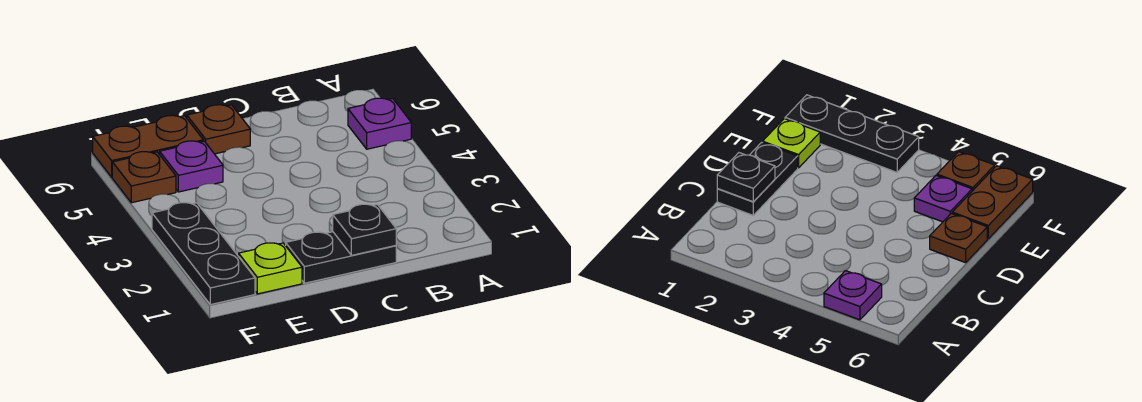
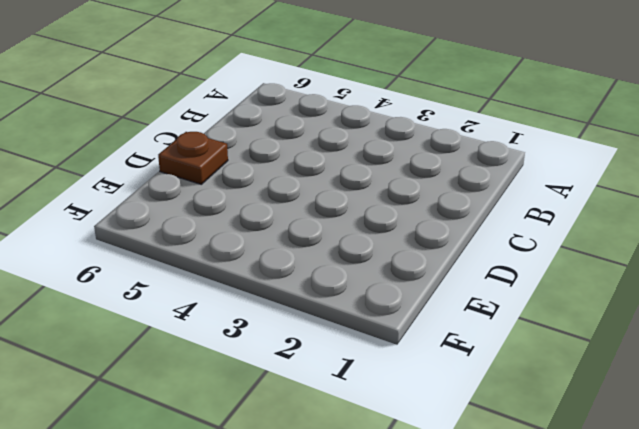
none -> purple 1x1 plate [348,98,411,149]
none -> black 1x2 plate [286,232,396,283]

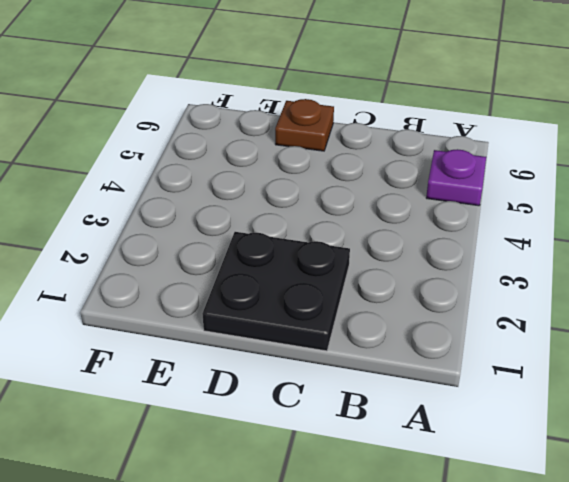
black 2x2 plate [202,232,350,351] -> black 1x2 plate [286,232,396,283]
none -> lime 1x1 plate [239,243,302,294]
none -> purple 1x1 plate [160,141,223,192]

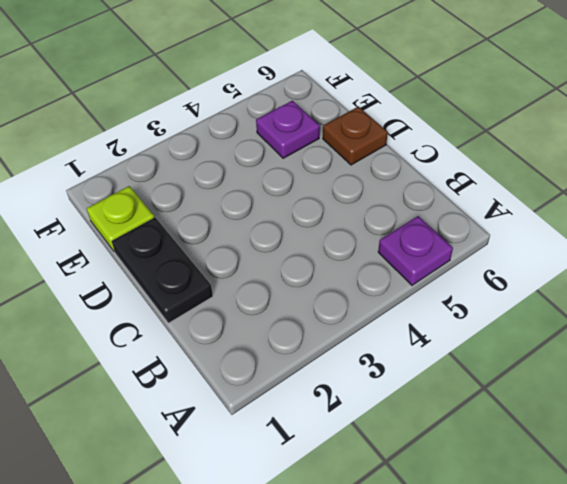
none -> brown 1x2 plate [93,115,203,177]
none -> black 1x3 plate [152,203,255,305]

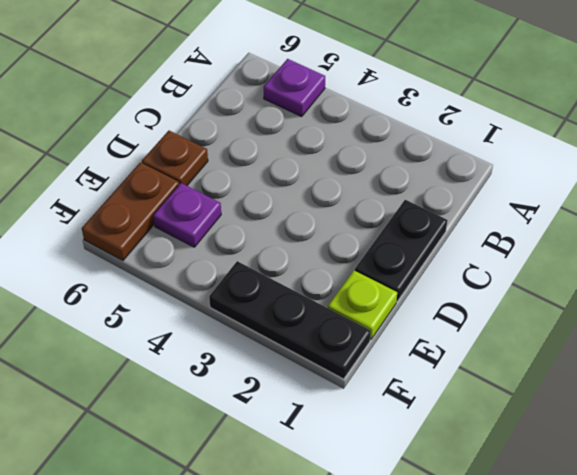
none -> brown 1x1 plate [112,152,176,203]
none -> black 1x1 plate [333,204,396,255]

